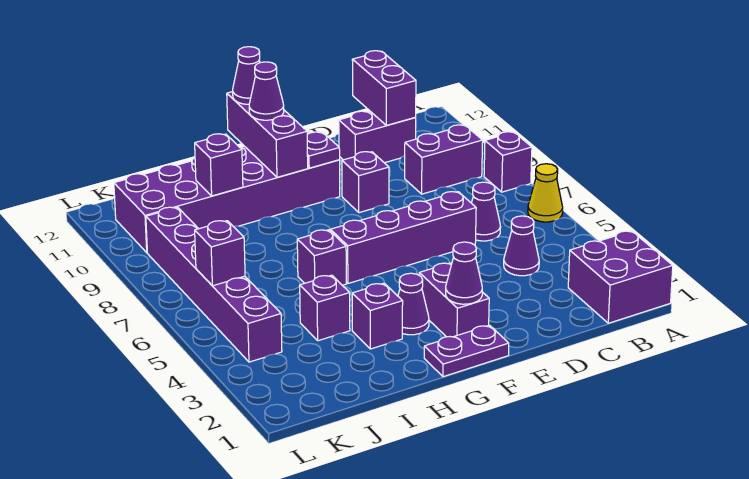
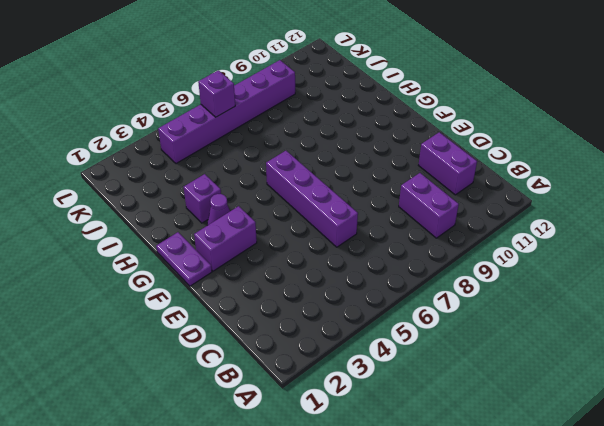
none -> purple 2x2 brick [568,231,673,323]
none -> yellow 1x1 cone [528,164,563,222]
none -> purple 1x1 brick [484,132,532,192]

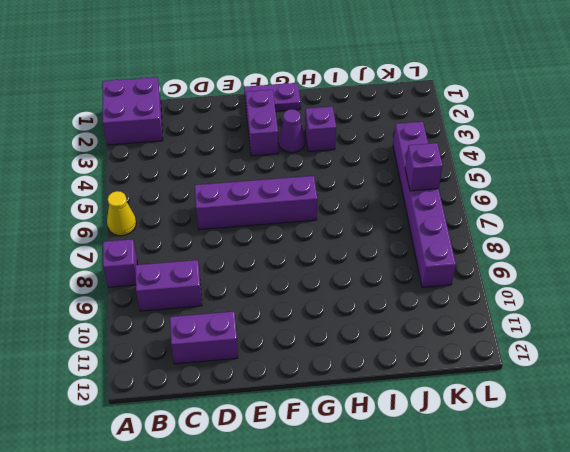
none -> purple 1x1 cone [504,216,539,276]
none -> purple 1x1 cone [472,182,501,241]
none -> purple 1x1 brick [342,152,389,213]

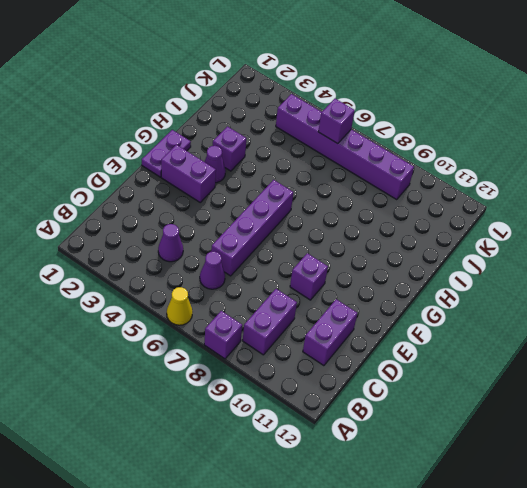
none -> purple 2x2 brick [568,231,673,323]
none -> purple 2x6 brick [114,129,340,253]
none -> purple 1x1 brick [297,230,346,285]

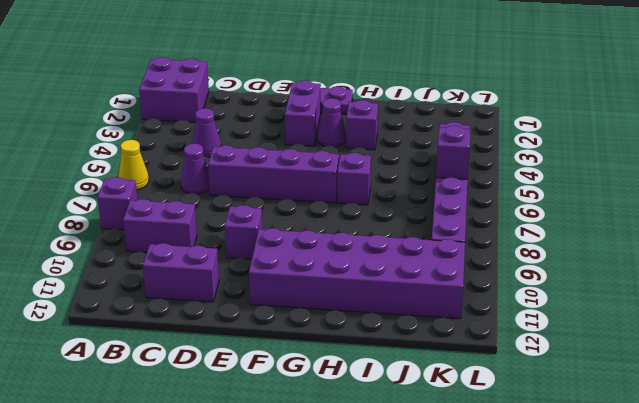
none -> purple 1x1 brick [300,275,350,341]
none -> purple 1x2 brick [352,51,416,125]
none -> purple 1x1 cone [446,242,482,304]

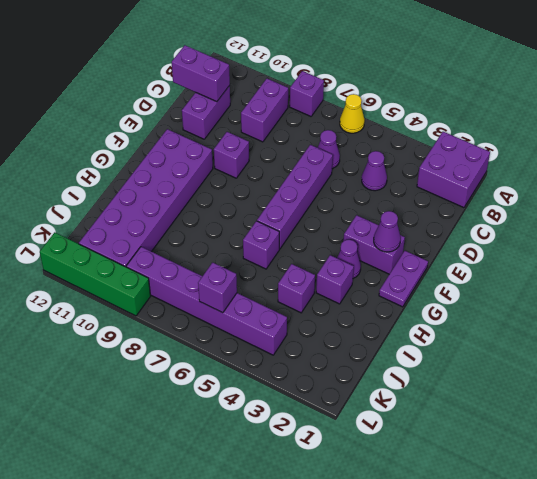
green 1x4 brick [40,232,151,316] -> none
none -> purple 1x1 plate [307,132,340,168]
none -> purple 1x3 brick [227,92,308,177]
none -> purple 1x1 brick [195,134,243,196]

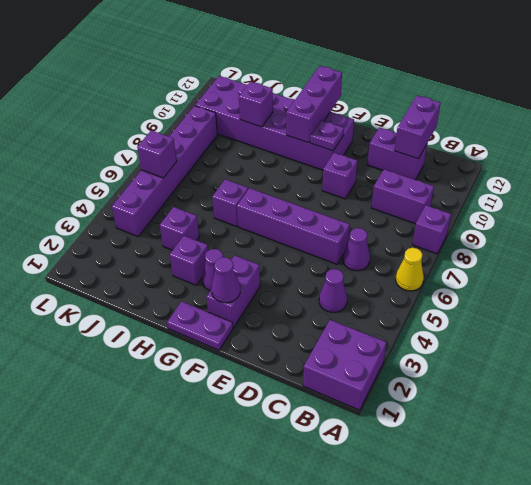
none -> purple 1x1 cone [249,62,284,120]
none -> purple 1x1 cone [233,47,260,104]

